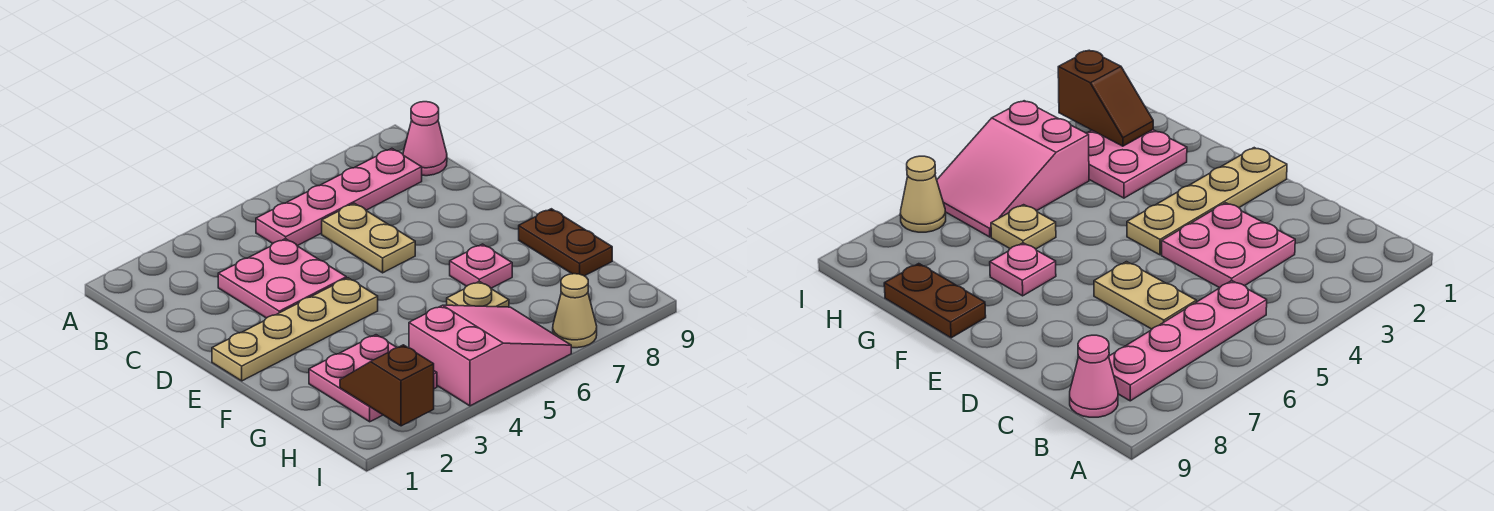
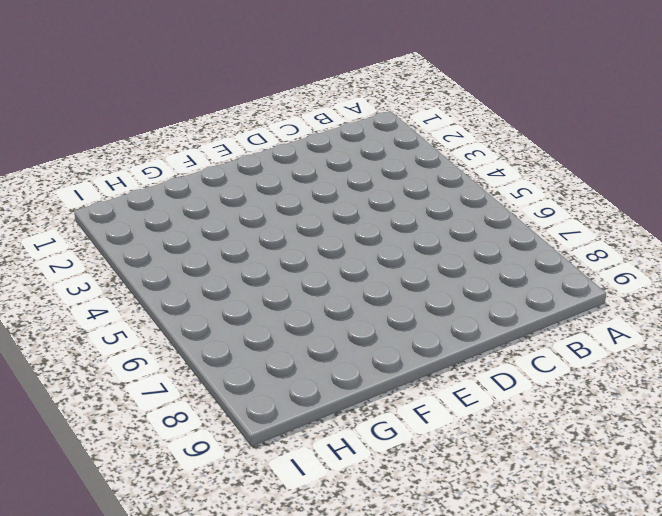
none -> pink 1x4 plate [256,148,422,246]
none -> pink 1x1 cone [403,102,447,176]
none -> pink 2x2 plate [218,239,346,318]

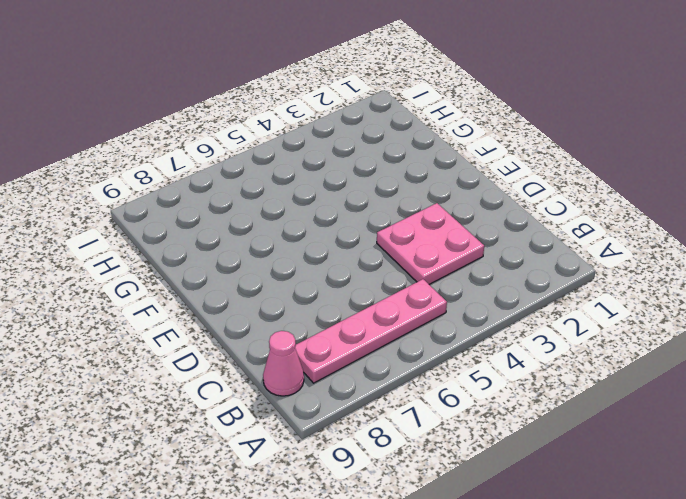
none -> tan 1x2 plate [322,203,415,273]
none -> tan 1x4 plate [212,278,378,381]
none -> pink 1x1 plate [450,244,512,288]

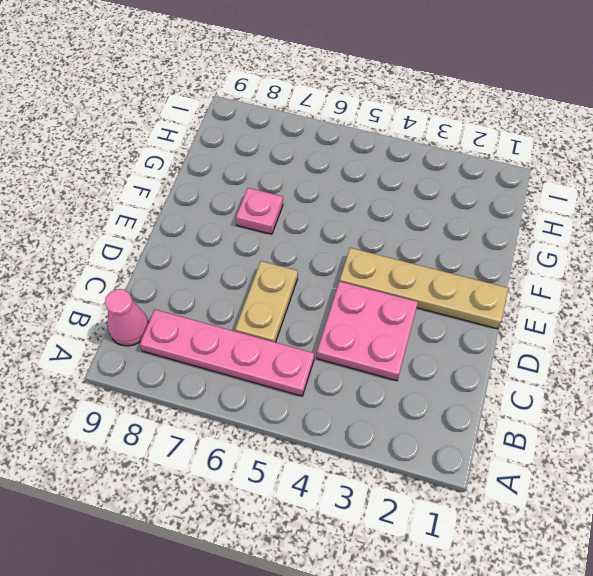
none -> brown 1x2 plate [519,209,612,276]
none -> pink 2x2 plate [309,335,437,422]
none -> tan 1x1 plate [447,281,509,307]

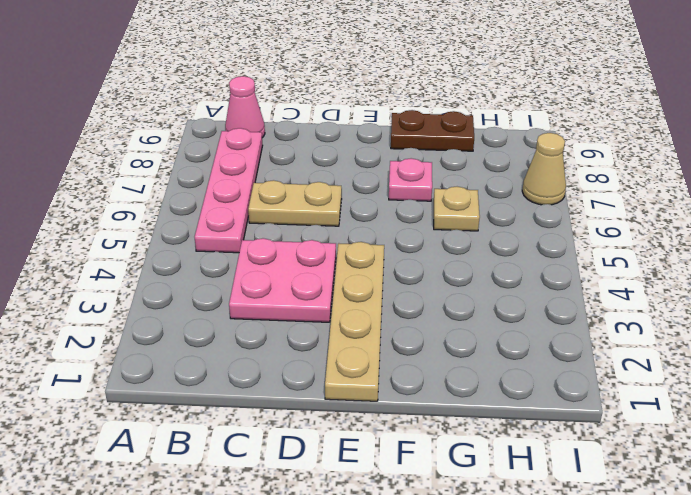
none -> pink 2x2 plate [309,335,437,422]
none -> pink 2x3 slope [409,305,571,406]
none -> brown 1x2 slope [340,345,434,426]

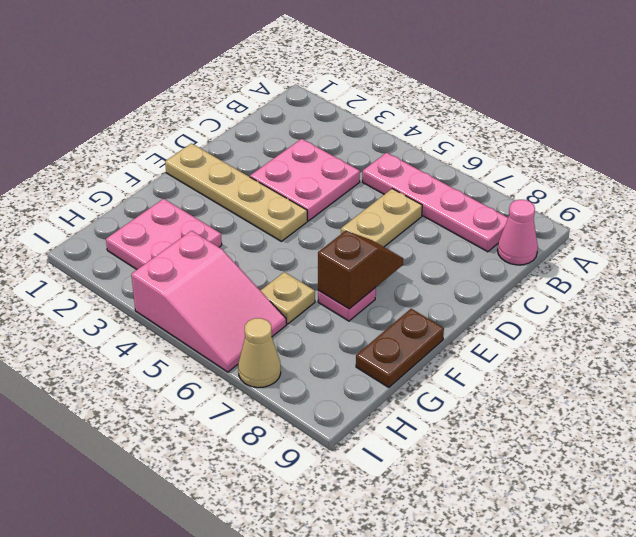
brown 1x2 slope [318,231,403,309] -> brown 1x2 slope moved to [340,345,434,426]

